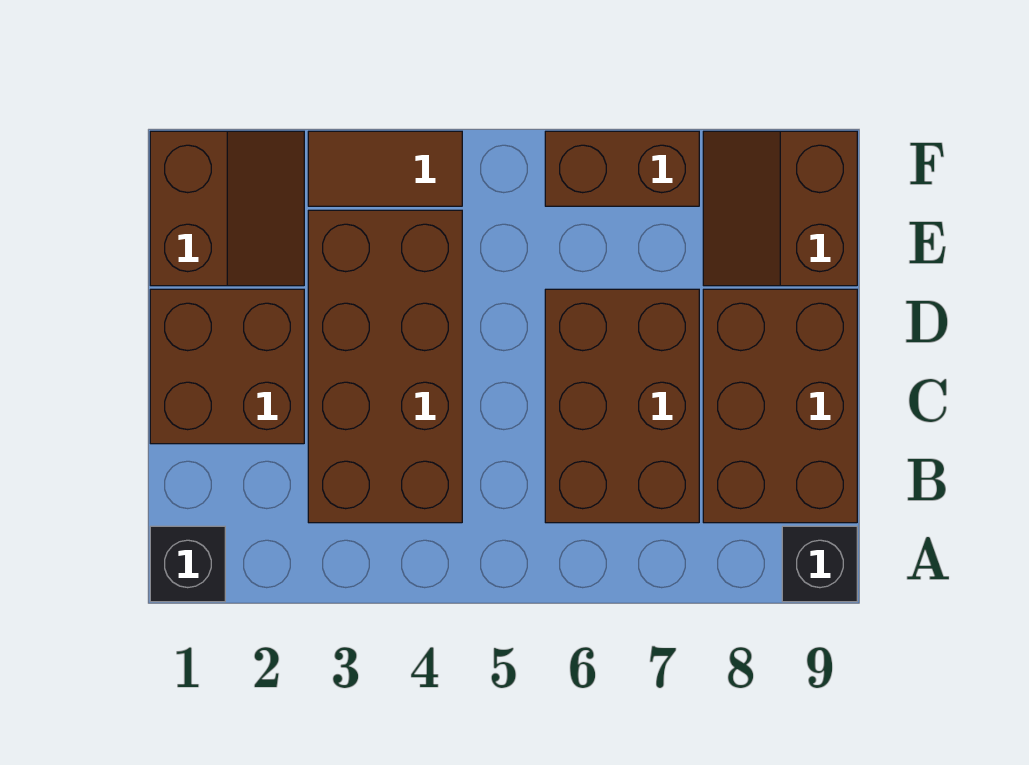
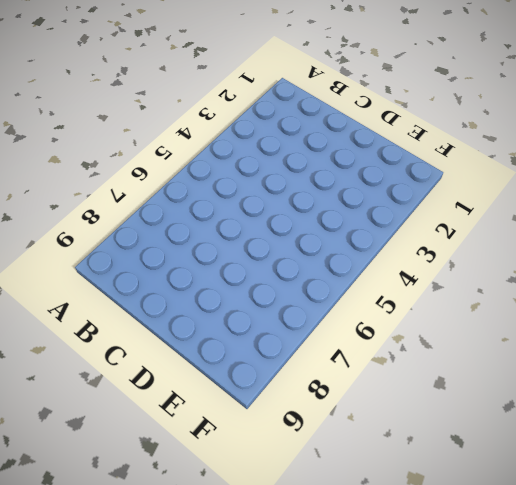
none -> black 1x1 brick [150,526,225,602]
none -> black 1x1 brick [782,526,857,602]

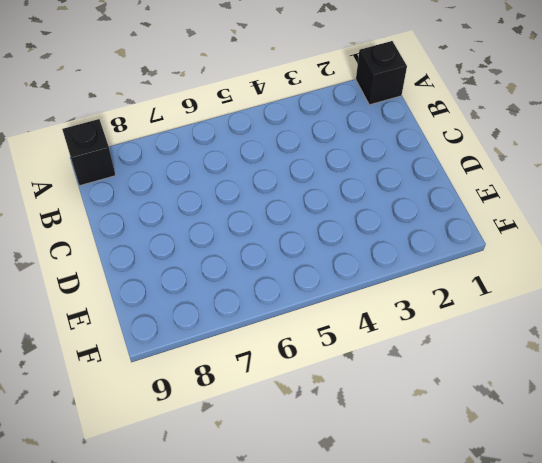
none -> brown 2x4 brick [308,210,462,523]
none -> brown 2x3 brick [545,289,699,523]

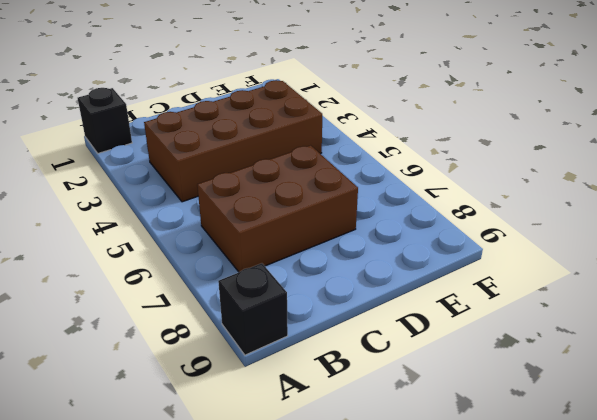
none -> brown 2x3 brick [703,289,857,523]
none -> brown 2x2 brick [150,289,304,444]

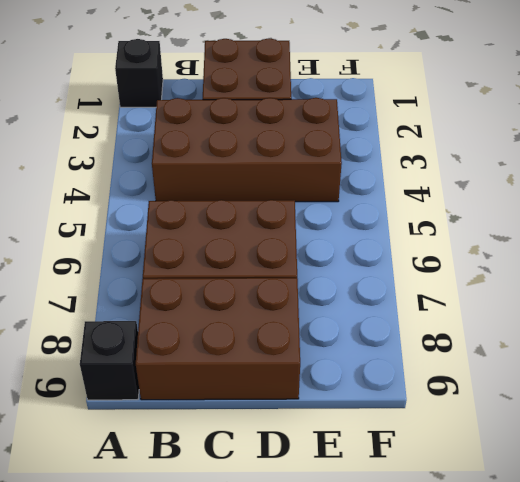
none -> brown 2x2 slope [150,131,304,286]
none -> brown 2x2 slope [703,131,857,286]

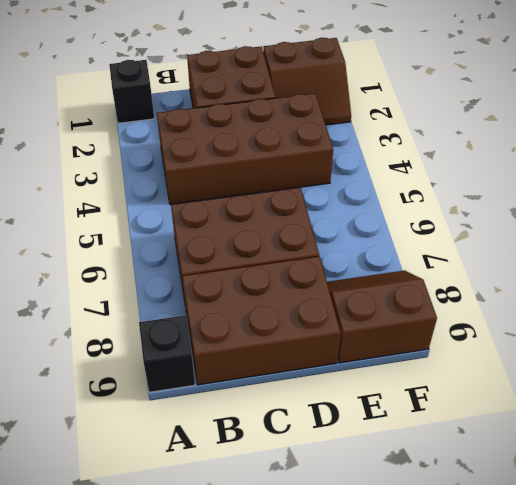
none -> brown 1x2 tile [308,131,462,206]
none -> brown 1x2 brick [545,131,699,206]

